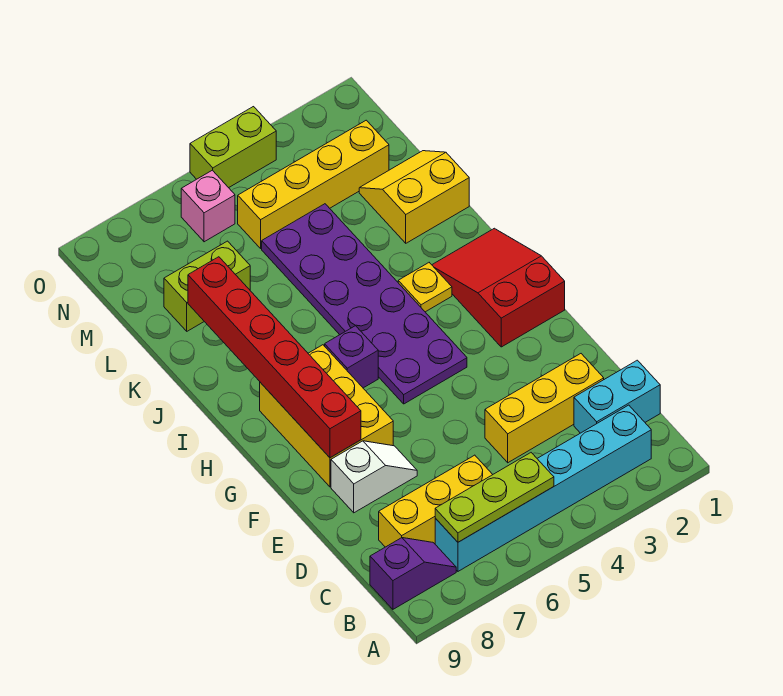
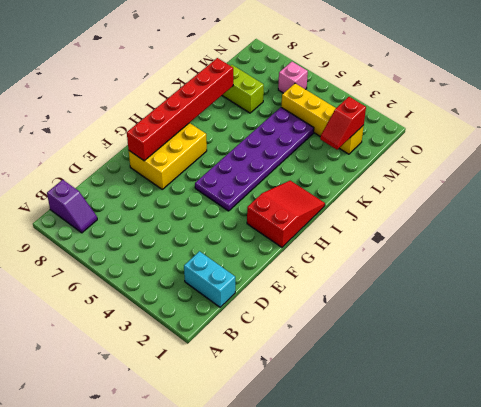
red 1x2 slope [320,97,366,150] -> none
none -> cyan 1x6 brick [435,405,651,571]
none -> yellow 1x3 brick [379,455,493,547]
none -> yellow 1x3 brick [485,354,604,463]

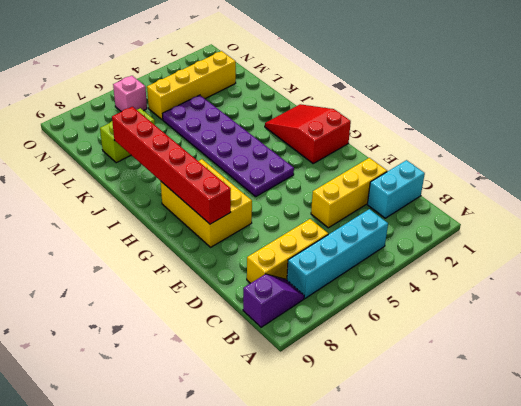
cyan 1x4 brick [287,209,388,298] -> cyan 1x6 brick [435,405,651,571]
none -> white 1x2 slope [331,441,417,513]
none -> purple 1x1 brick [325,326,378,388]
none -> yellow 1x1 plate [398,263,452,312]

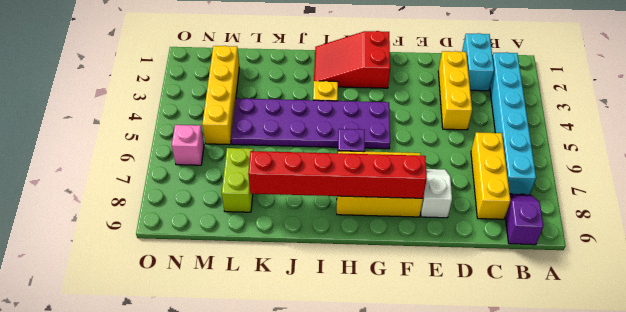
none -> yellow 2x2 slope [359,151,469,243]
none -> lime 1x2 brick [190,107,276,188]
none -> lime 1x3 plate [435,453,554,542]

